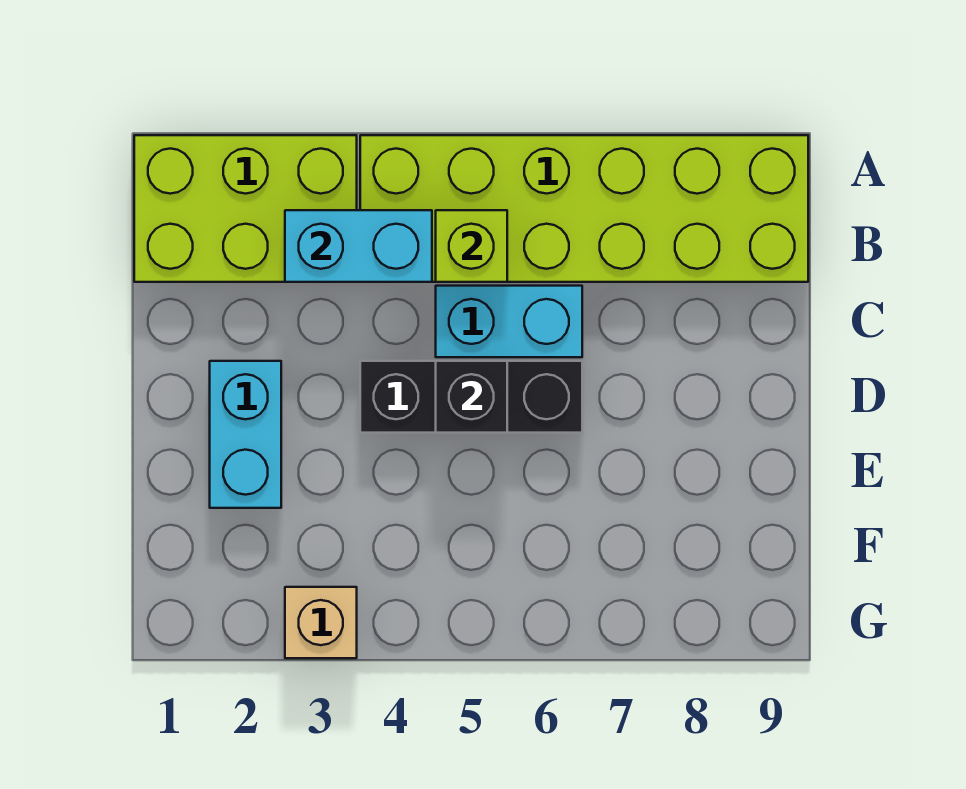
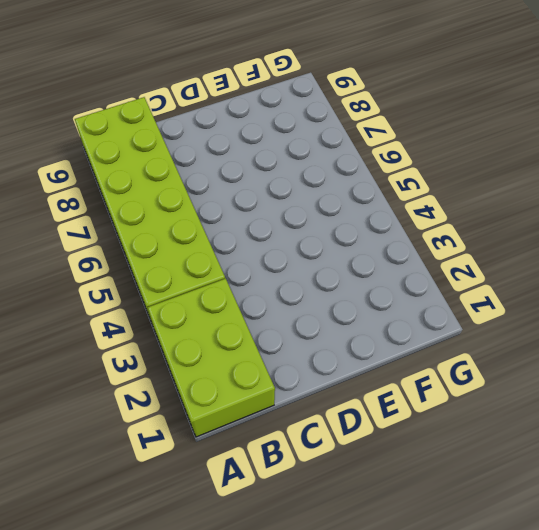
none -> cyan 1x2 brick [436,286,582,357]
none -> cyan 1x2 brick [210,361,281,508]

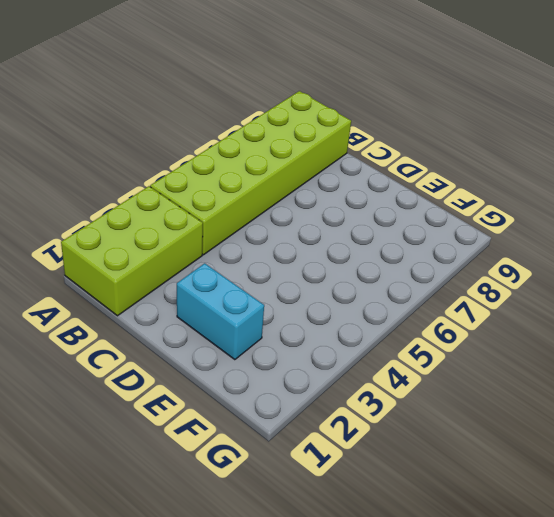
none -> cyan 1x2 brick [436,286,582,357]
none -> black 1x3 brick [360,361,582,433]

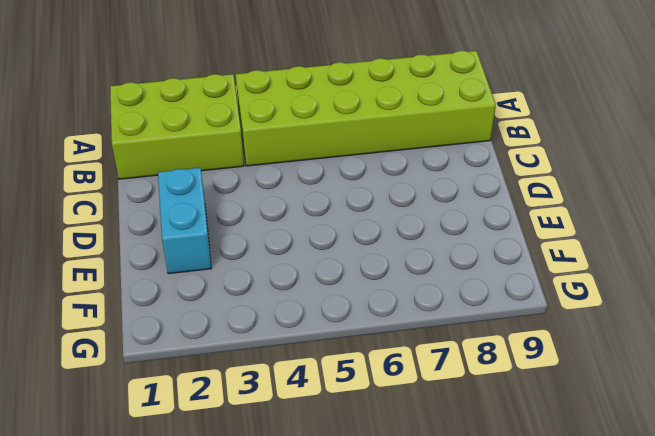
none -> cyan 1x2 brick [436,286,582,357]
none -> black 1x3 brick [360,361,582,433]

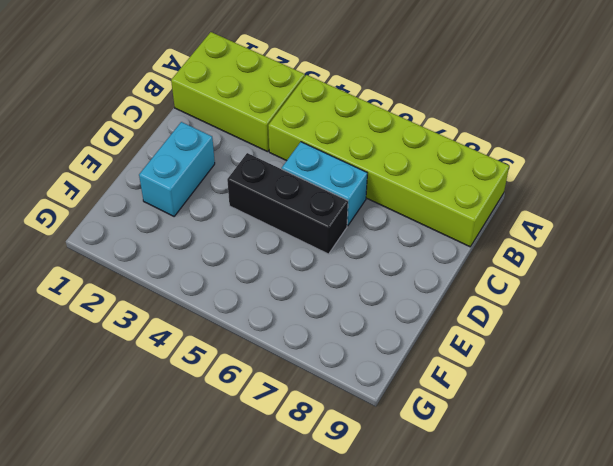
none -> tan 1x1 brick [285,587,357,658]
none -> cyan 1x2 brick [285,210,432,282]

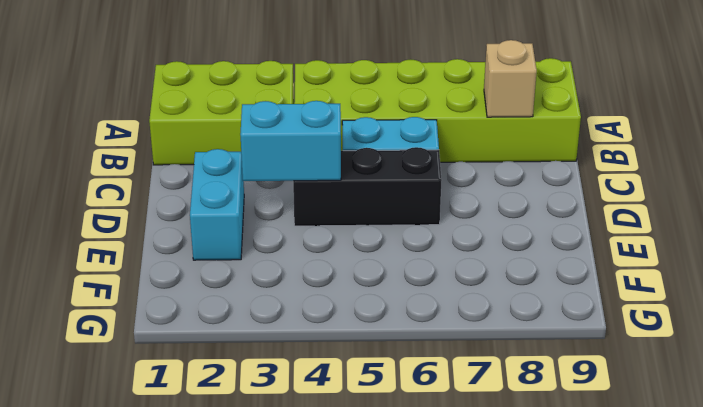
tan 1x1 brick [484,40,537,117] -> tan 1x1 brick moved to [285,587,357,658]
cyan 1x2 brick [240,101,341,181] -> cyan 1x2 brick moved to [285,210,432,282]
none -> lime 1x1 brick [436,210,507,282]
none -> black 1x1 brick [436,361,507,433]

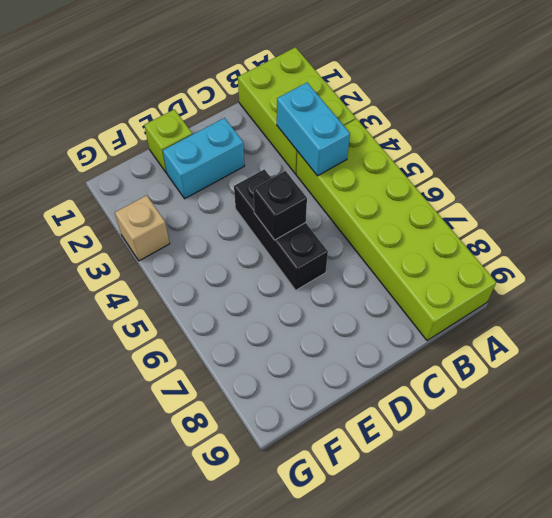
lime 1x1 brick [144,109,192,173] -> lime 1x1 brick moved to [436,210,507,282]
none -> cyan 1x2 brick [436,286,582,357]

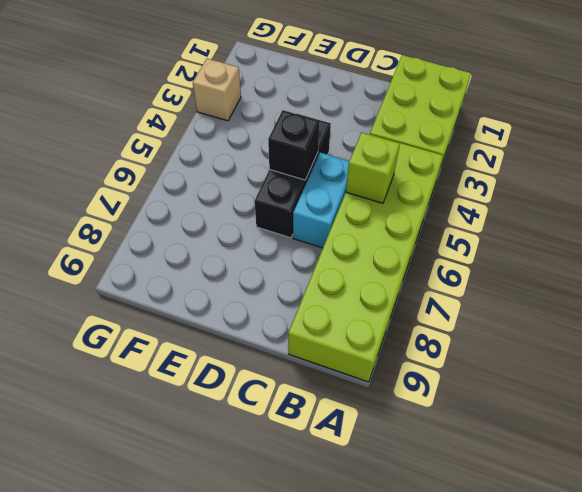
none -> cyan 1x2 brick [210,361,281,508]
none -> cyan 1x2 brick [285,210,432,282]

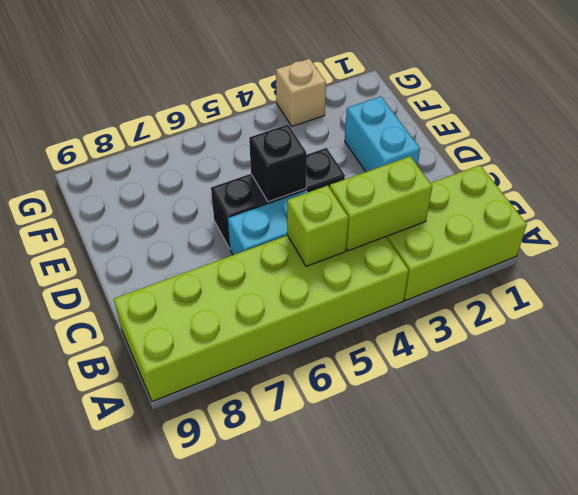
lime 1x2 brick [330,156,432,251] -> cyan 1x2 brick [285,210,432,282]

